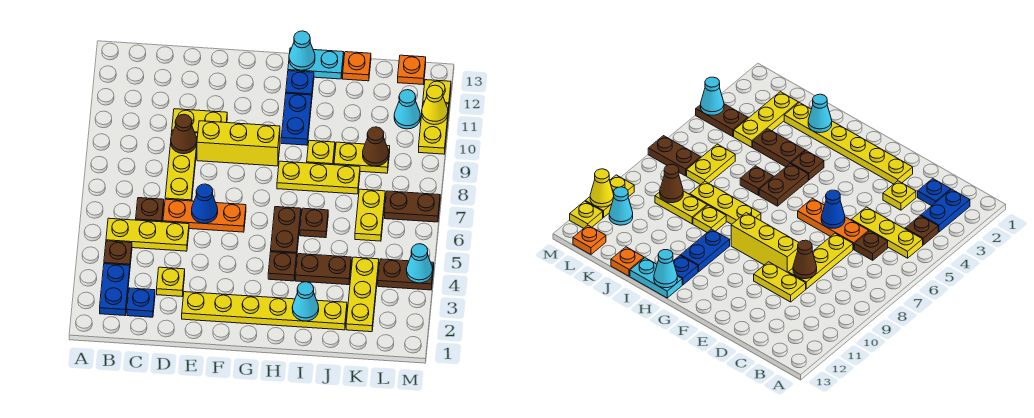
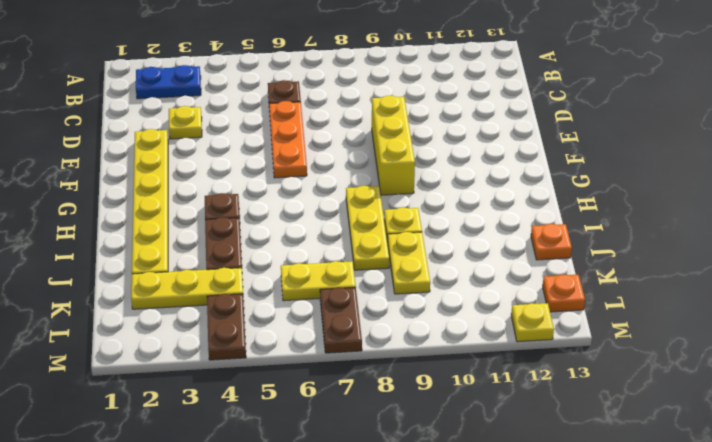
none -> brown 1x1 plate [104,241,132,265]
none -> yellow 1x3 plate [106,218,189,251]
none -> blue 1x1 plate [127,288,155,317]
none -> yellow 1x3 plate [165,131,198,201]

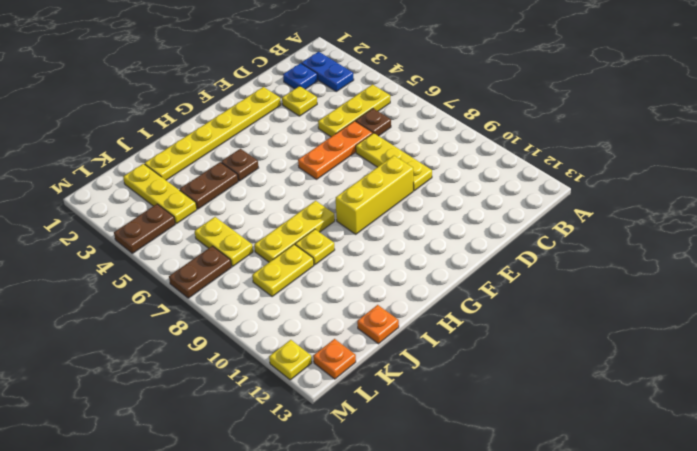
none -> brown 1x1 plate [104,241,132,265]
none -> yellow 1x2 plate [172,109,227,133]
none -> brown 1x2 plate [271,207,301,254]
none -> blue 1x2 plate [281,93,312,145]

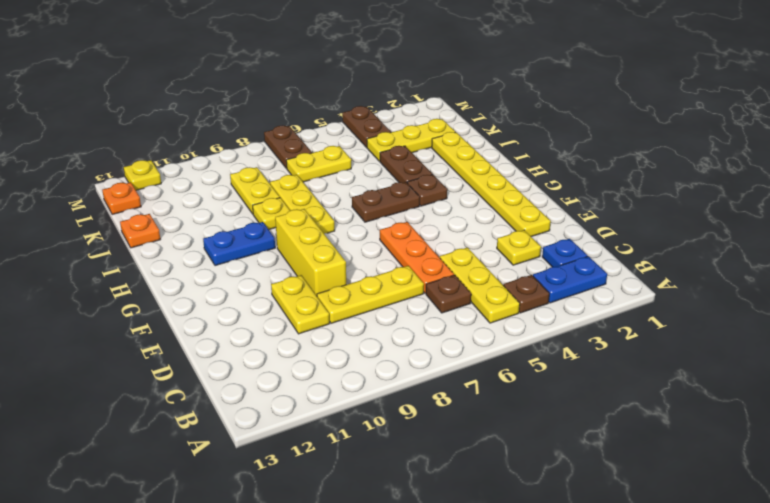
none -> blue 1x1 plate [286,71,314,95]
none -> cyan 1x2 plate [288,48,344,79]
none -> brown 1x1 plate [300,208,328,238]
none -> cyan 1x1 cone [394,90,420,129]

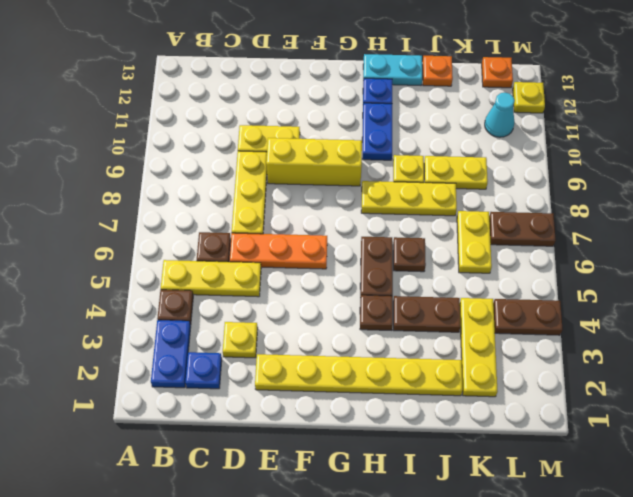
none -> yellow 1x2 plate [419,102,449,154]
none -> brown 1x1 cone [171,114,197,154]
none -> blue 1x1 cone [192,184,218,223]
none -> cyan 1x1 cone [289,31,315,70]

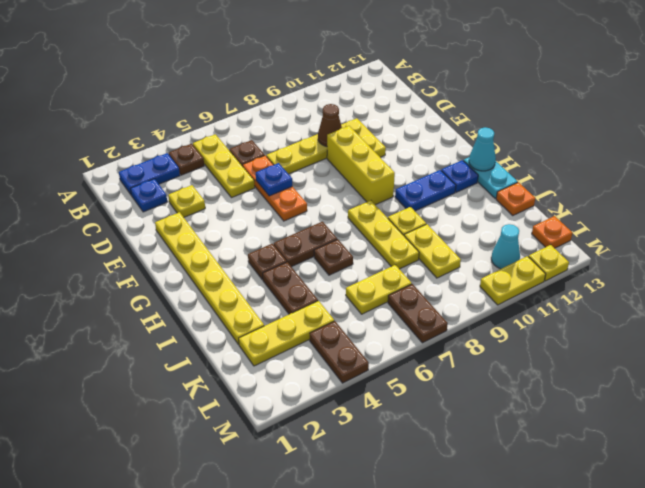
blue 1x1 plate [256,163,292,196] -> blue 1x1 cone [192,184,218,223]
none -> cyan 1x1 cone [292,282,319,321]
none -> brown 1x1 cone [363,127,389,166]
none -> cyan 1x1 cone [406,244,433,283]
none -> yellow 1x1 cone [422,85,448,125]

